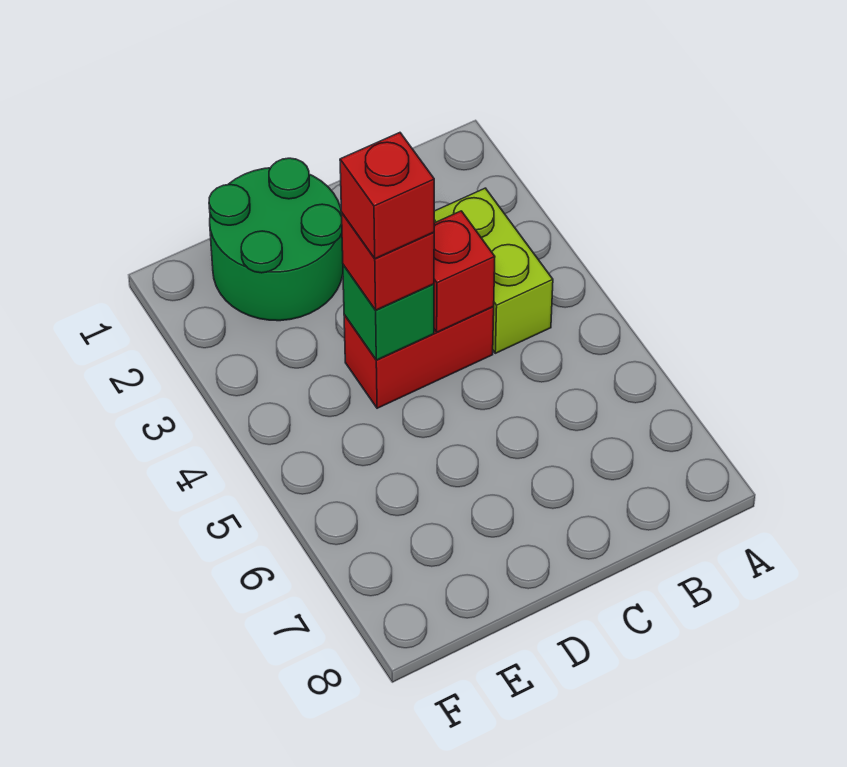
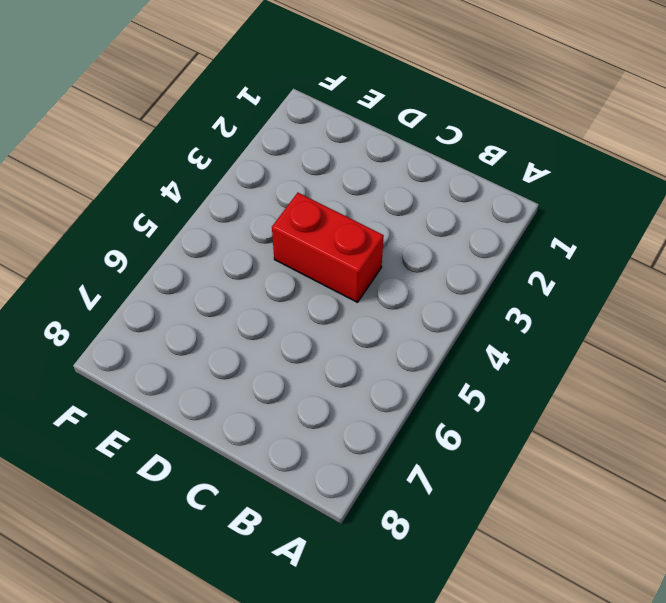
none -> lime 1x2 brick [434,188,553,353]
none -> green 2x2 round brick [209,158,343,321]

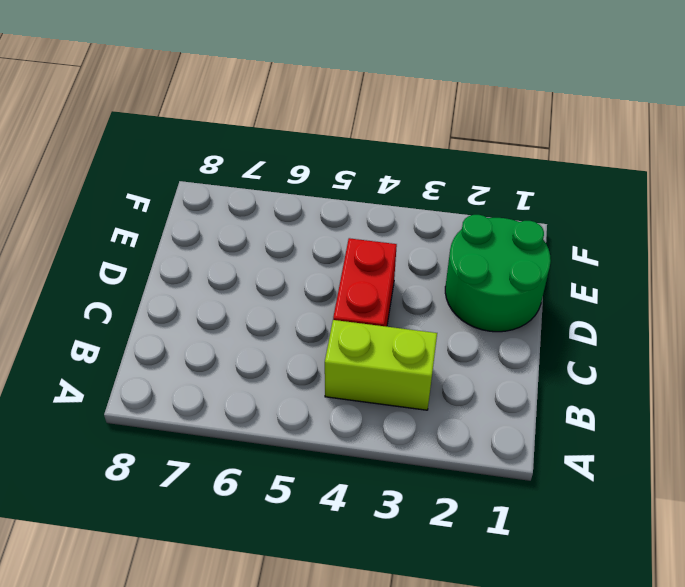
none -> red 1x1 brick [434,211,495,332]
none -> green 1x1 brick [343,265,434,360]

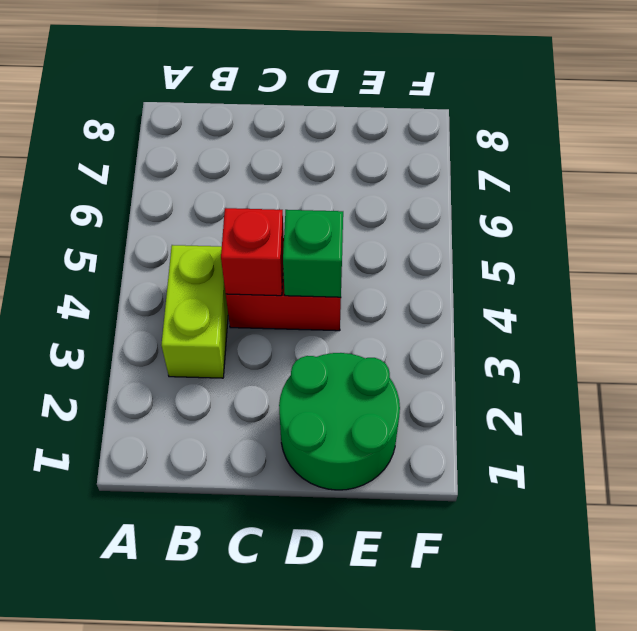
none -> red 1x1 brick [342,214,434,310]
none -> red 1x1 brick [340,133,434,259]

